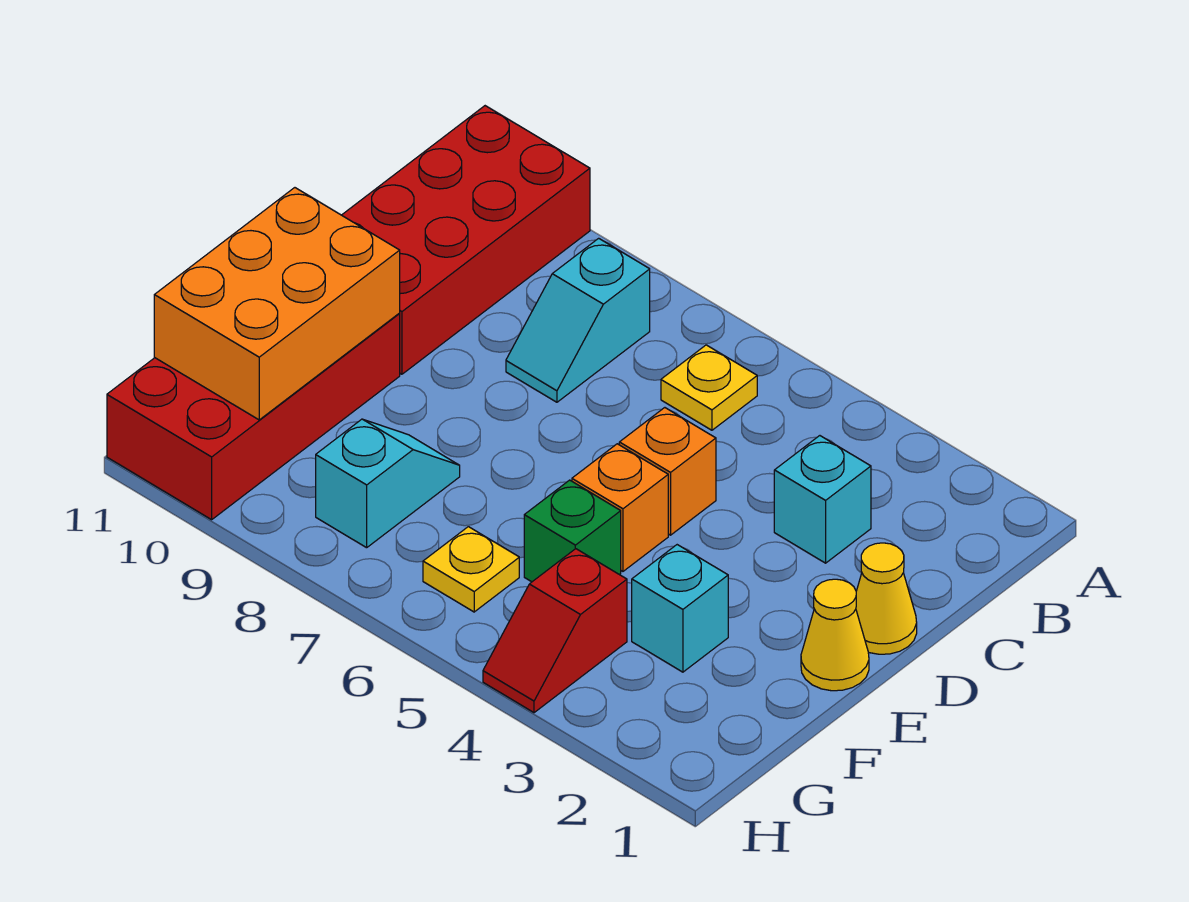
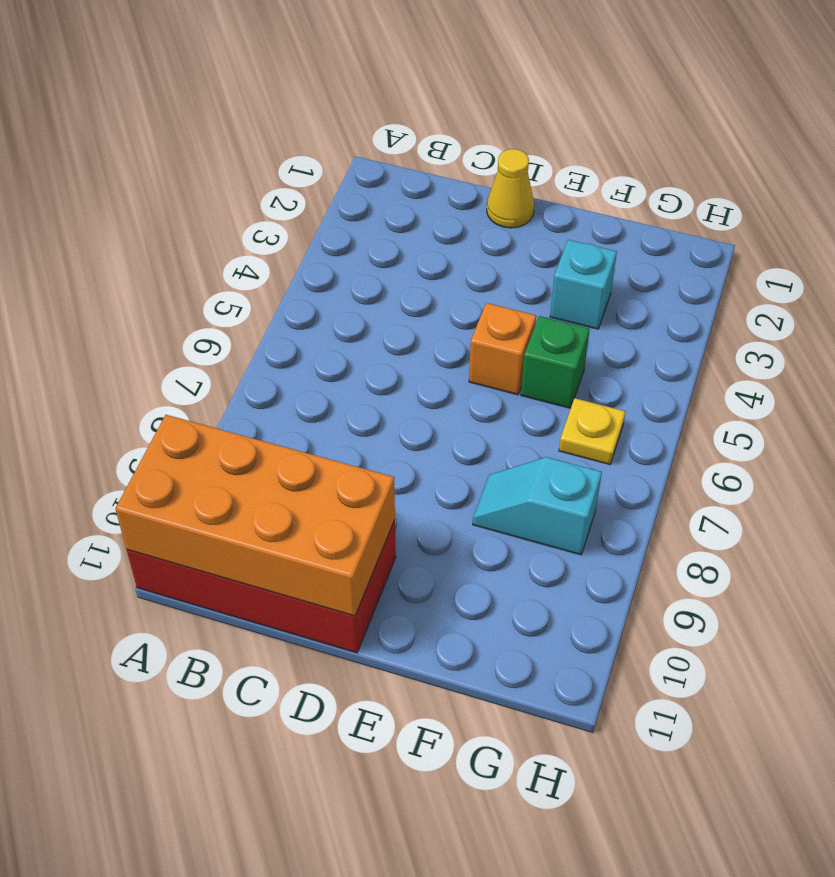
orange 2x4 brick [115,415,395,616] -> none
none -> yellow 1x1 plate [661,345,757,430]
none -> cyan 1x2 slope [506,238,650,402]
none -> cyan 1x1 brick [774,436,871,563]

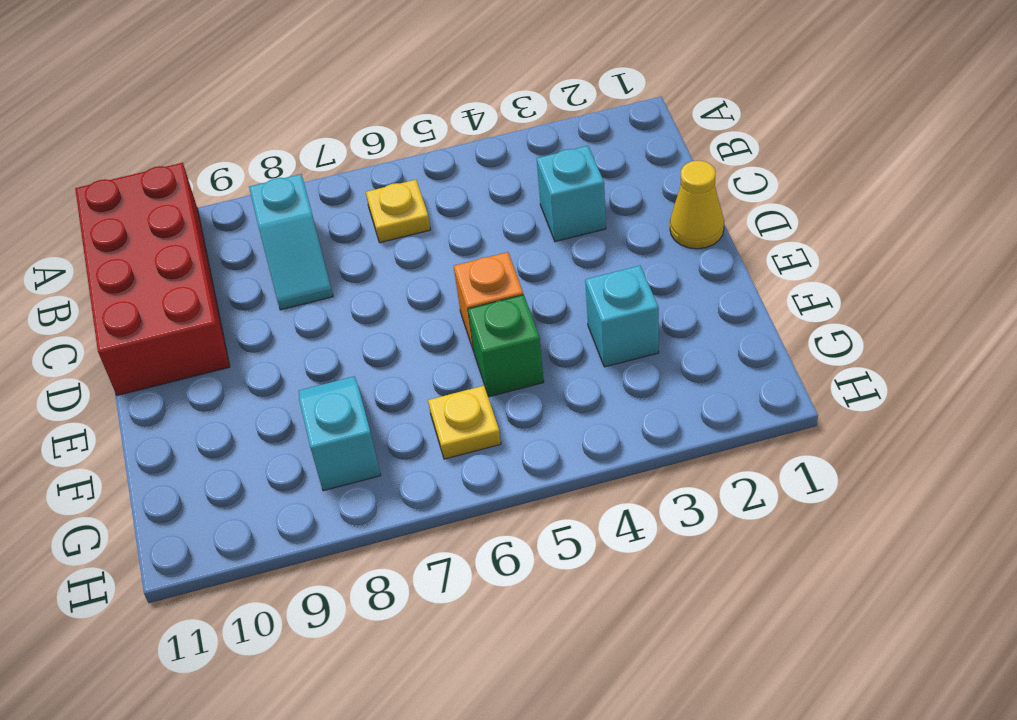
none -> orange 1x1 brick [619,408,716,535]
none -> yellow 1x1 cone [801,579,869,691]
none -> red 2x4 brick [107,314,400,520]

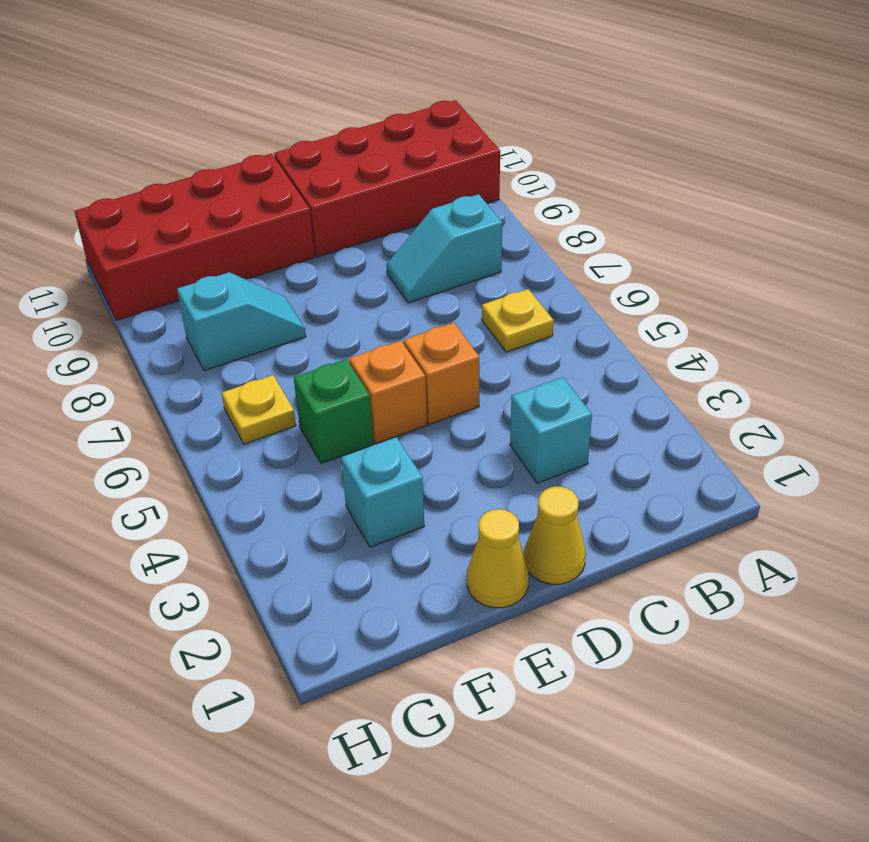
none -> red 1x2 slope [483,549,627,713]
none -> orange 2x3 brick [154,188,400,420]

